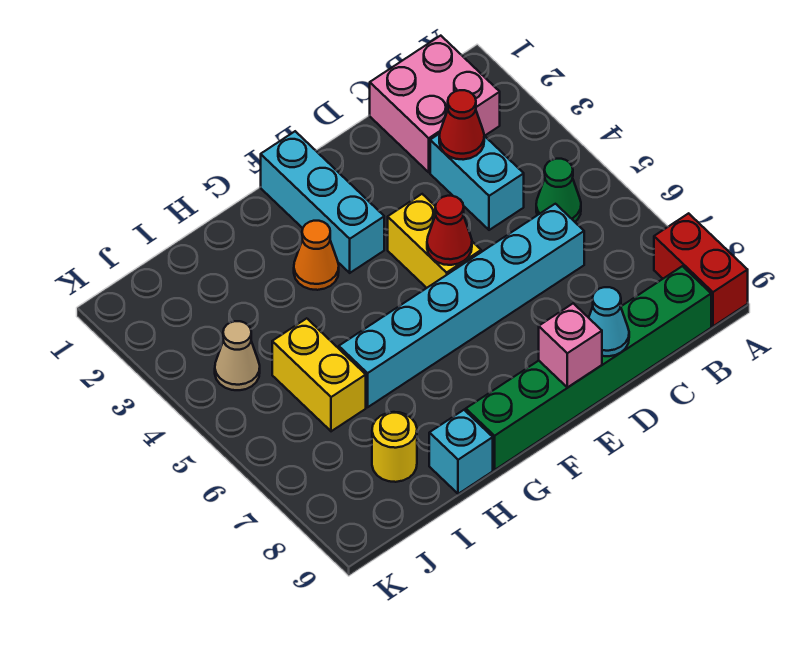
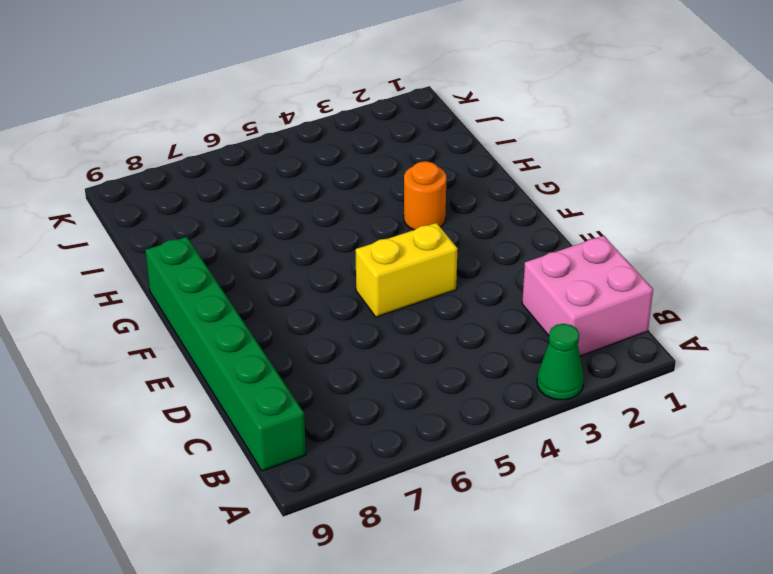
green 1x1 cone [537,324,584,400] -> green 1x1 cone moved to [536,159,581,222]
orange 1x1 round brick [404,161,446,230] -> orange 1x1 cone [294,221,339,290]
none -> red 1x2 brick [654,213,748,326]
none -> cyan 1x2 brick [430,134,524,230]
none -> cyan 1x6 brick [339,204,584,407]

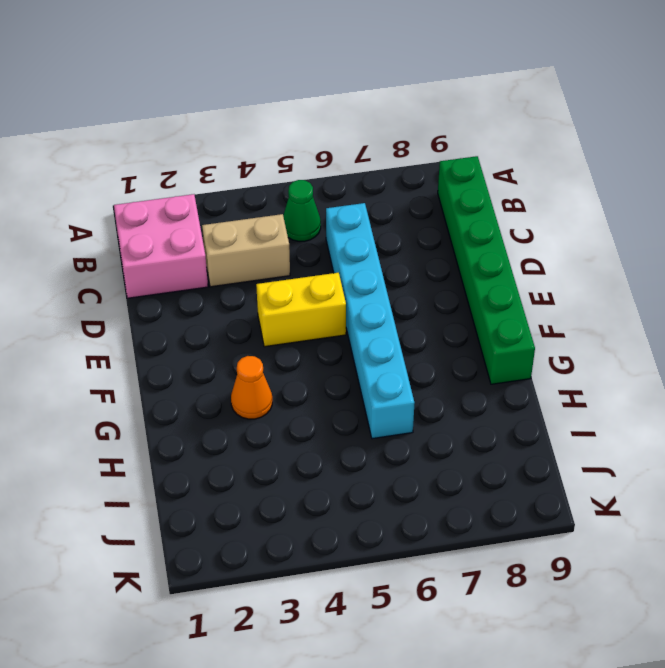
tan 1x2 brick [202,214,290,287] -> cyan 1x2 brick [430,134,524,230]
none -> red 1x2 brick [654,213,748,326]
none -> cyan 1x3 brick [261,131,384,273]
none -> cyan 1x1 brick [429,410,493,494]

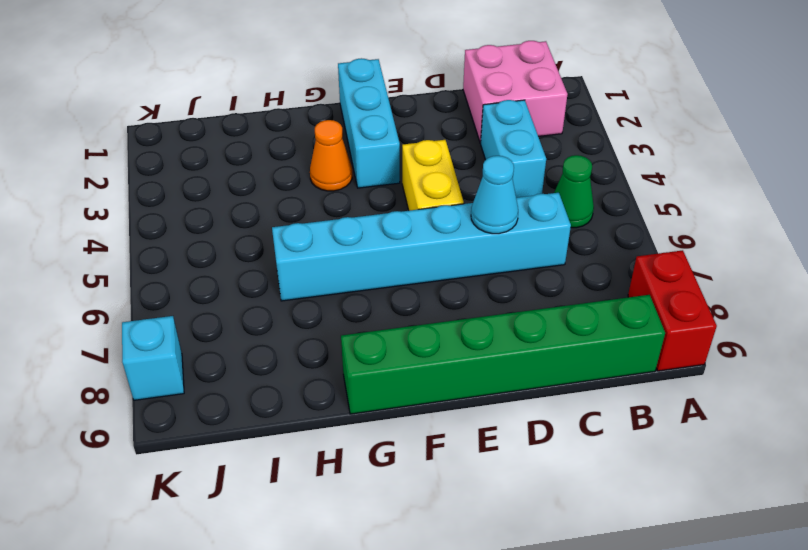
cyan 1x1 cone [471,156,518,234] -> cyan 1x1 cone moved to [589,287,629,356]
cyan 1x1 brick [122,316,184,400] -> cyan 1x1 brick moved to [429,410,493,494]
none -> yellow 1x2 brick [272,318,366,431]
none -> yellow 1x1 round brick [372,412,417,482]
none -> tan 1x1 cone [215,321,260,390]

